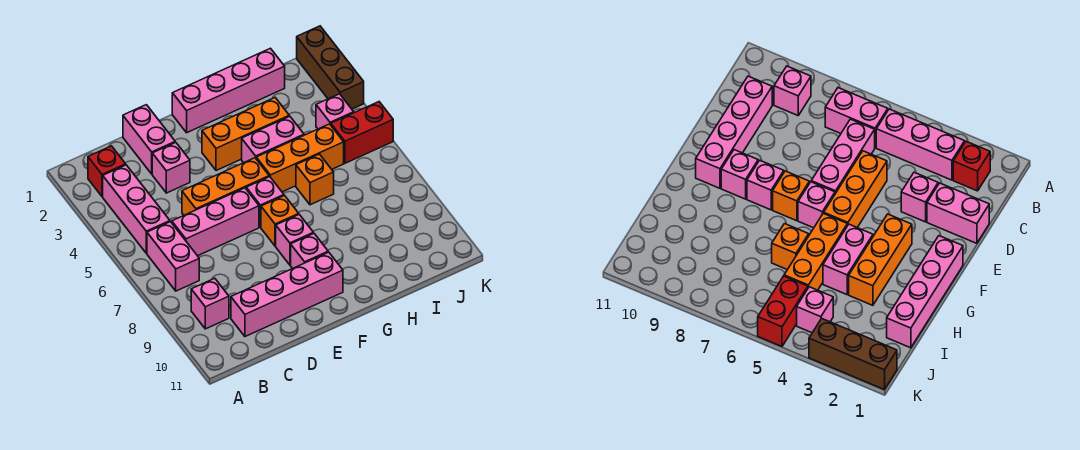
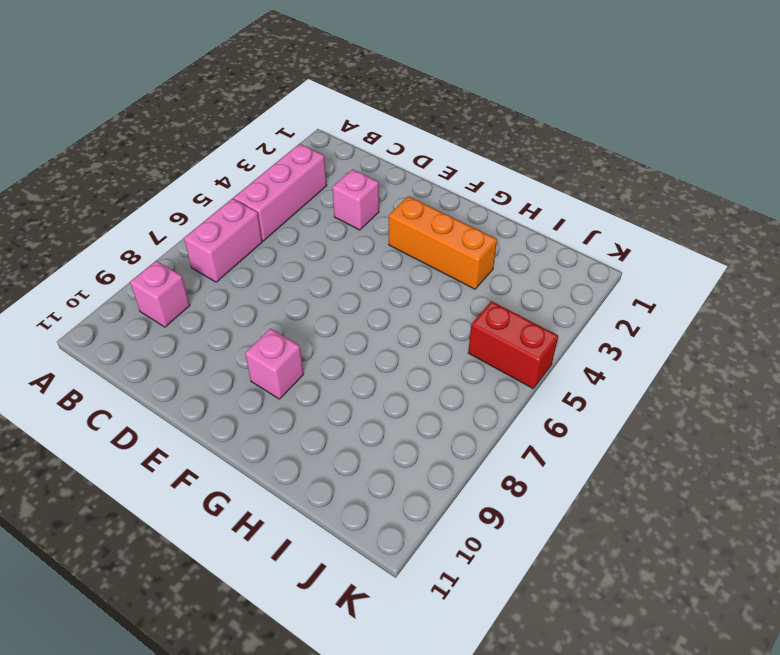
none -> red 1x1 brick [88,146,126,197]
none -> pink 1x3 brick [172,188,259,256]
none -> pink 1x4 brick [231,252,343,337]

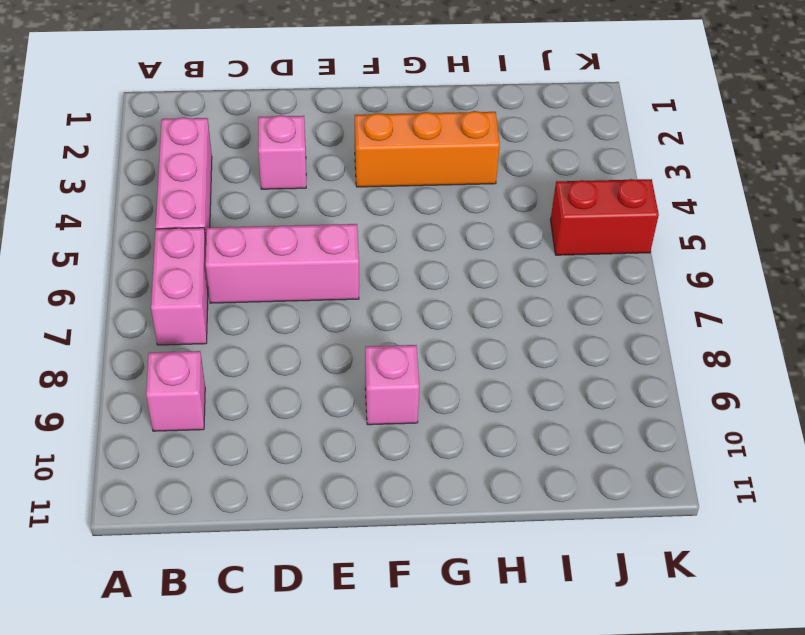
none -> red 1x1 brick [88,146,126,197]
none -> pink 1x4 brick [231,252,343,337]
none -> pink 1x2 brick [123,105,175,174]

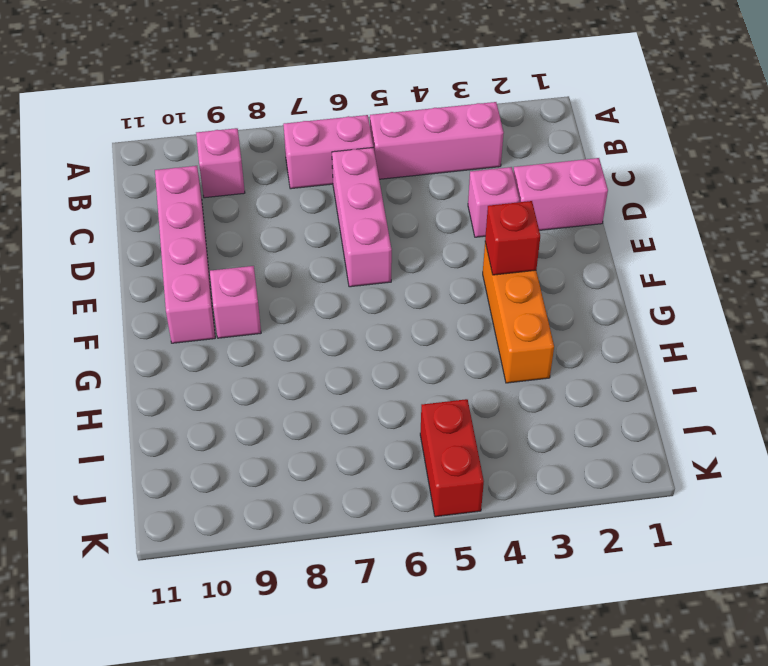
red 1x1 brick [485,201,540,275] -> red 1x1 brick moved to [88,146,126,197]
none -> orange 1x3 brick [182,158,269,215]
none -> pink 1x4 brick [172,48,285,133]
none -> pink 1x1 brick [246,177,284,227]

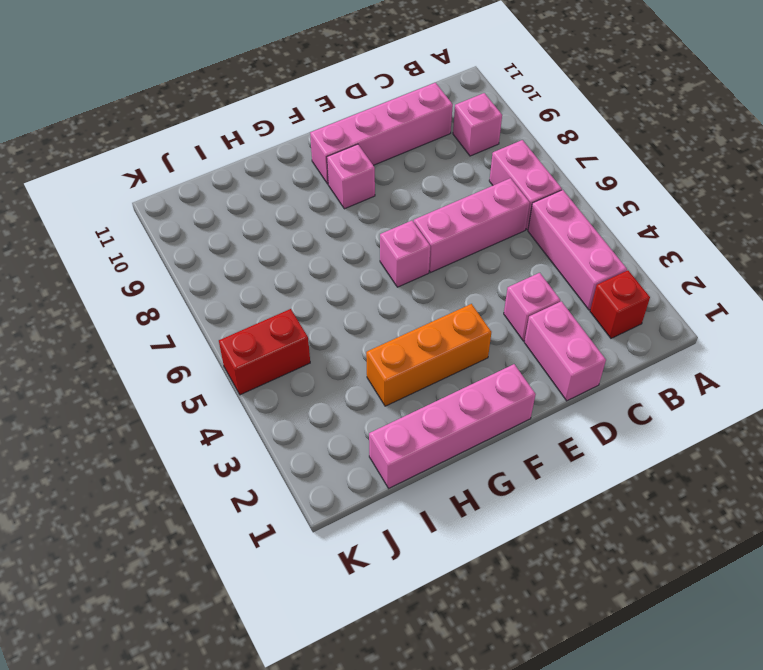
none -> orange 1x3 brick [182,158,269,215]
none -> orange 1x1 brick [261,196,299,246]
none -> pink 1x1 brick [276,215,313,265]

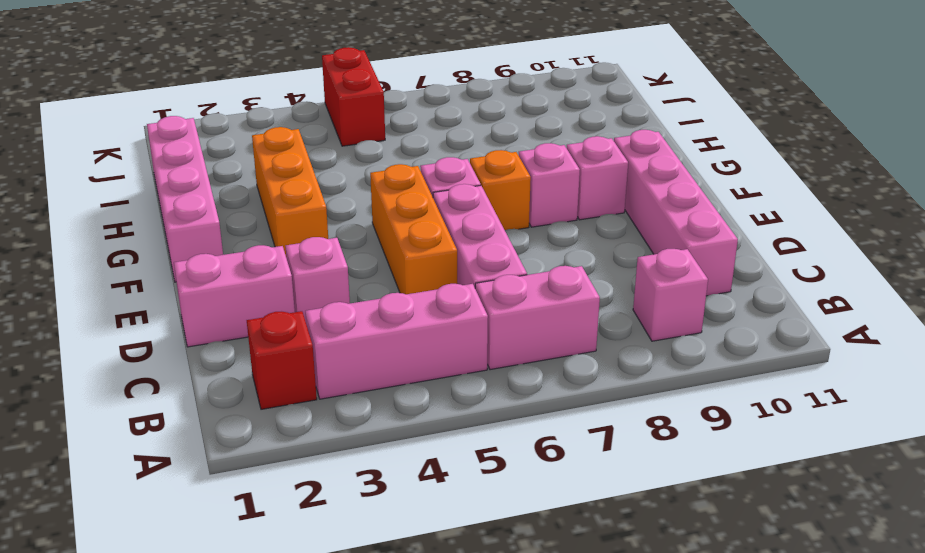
none -> pink 1x2 brick [242,116,304,163]
none -> orange 1x3 brick [256,124,344,192]
none -> orange 1x1 brick [296,154,334,205]

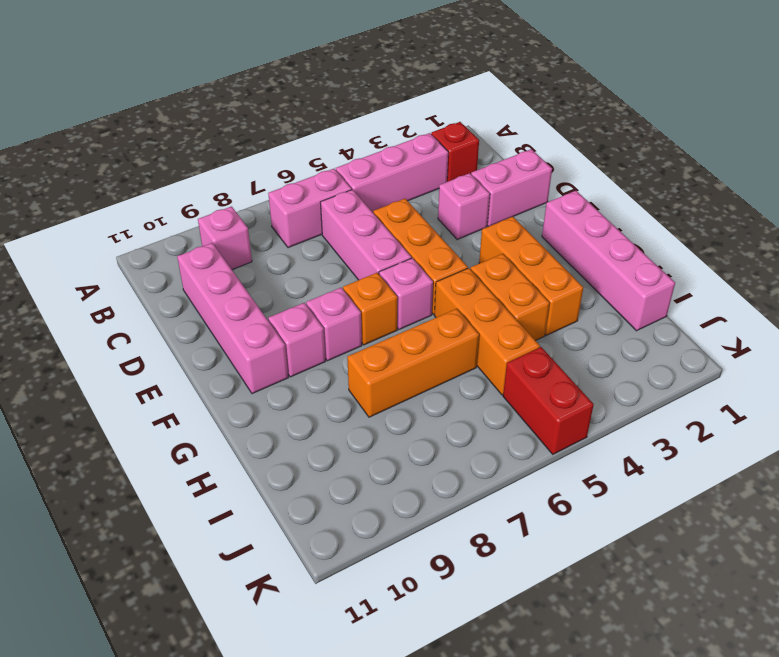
orange 1x2 brick [470,254,550,341] -> pink 1x2 brick [242,116,304,163]
orange 1x3 brick [347,309,479,417] -> orange 1x1 brick [296,154,334,205]
none -> pink 1x1 brick [316,94,354,129]
none -> brown 1x3 brick [297,26,364,109]

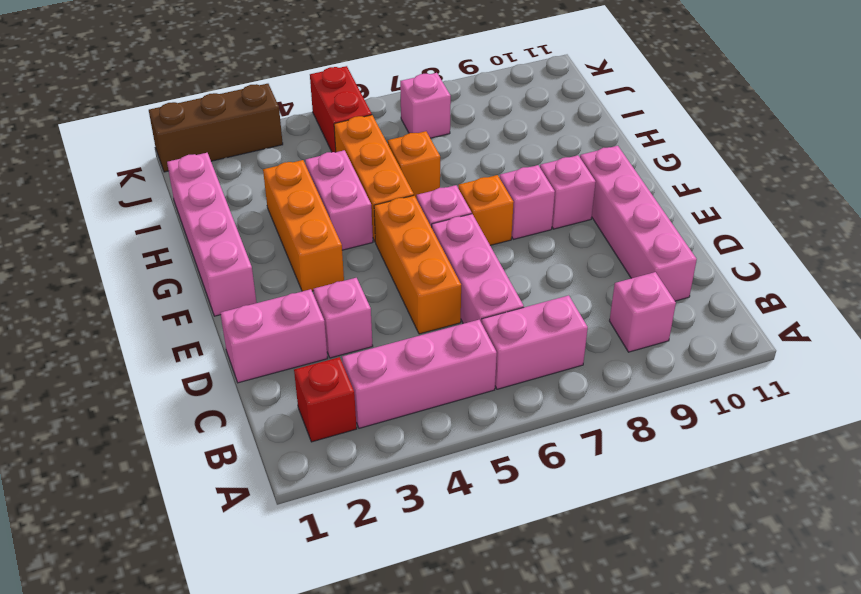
pink 1x1 brick [400,73,451,138] -> pink 1x1 brick moved to [316,94,354,129]

